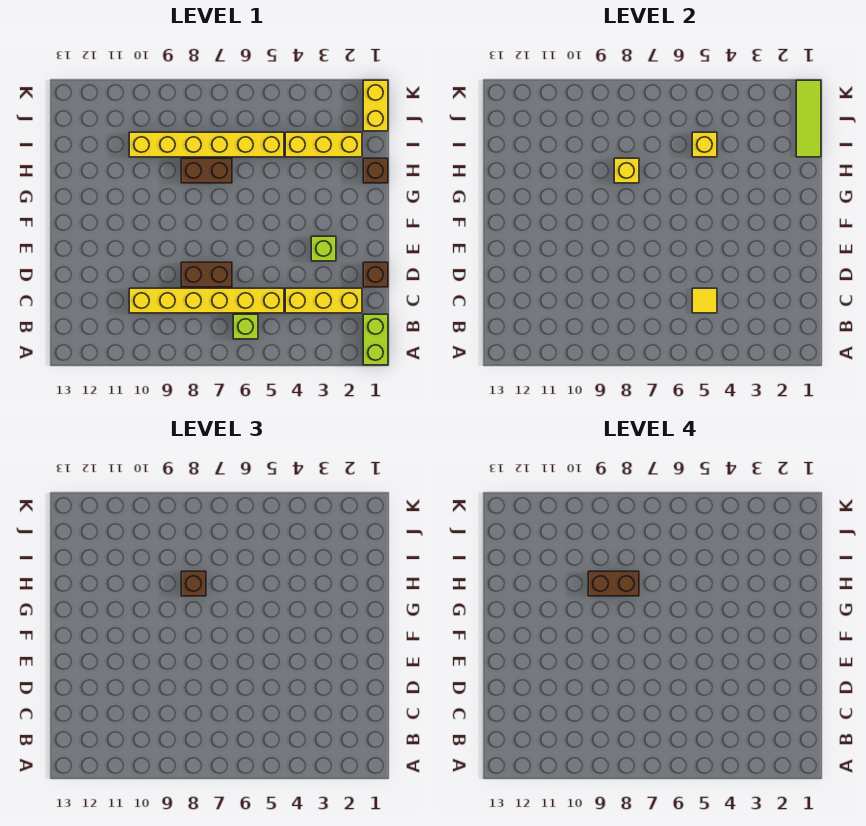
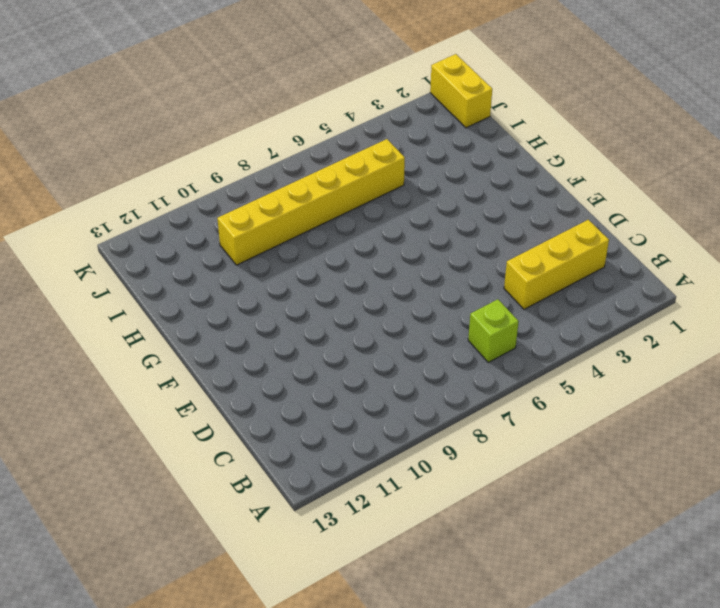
none -> lime 1x2 brick [363,314,388,365]
none -> yellow 1x6 brick [129,288,284,313]
none -> brown 1x1 brick [363,262,388,287]

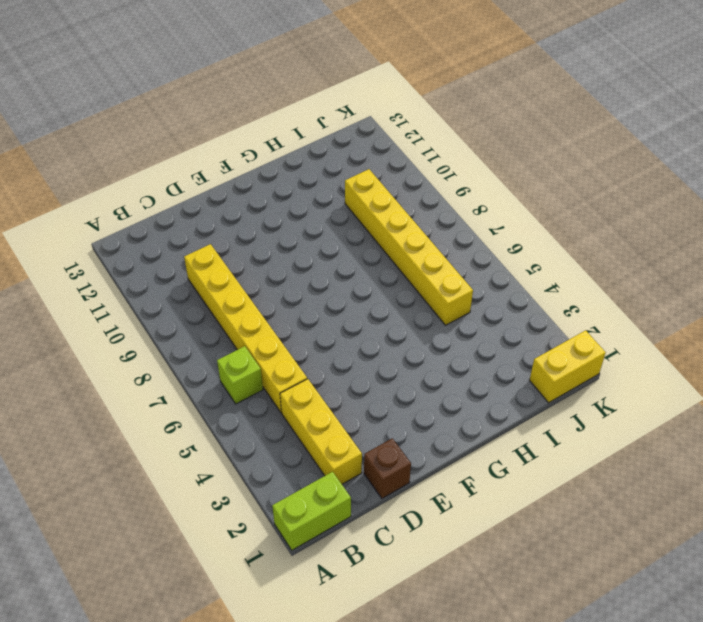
none -> brown 1x2 brick [181,262,232,287]
none -> lime 1x1 brick [311,236,336,261]
none -> brown 1x1 brick [363,158,388,183]

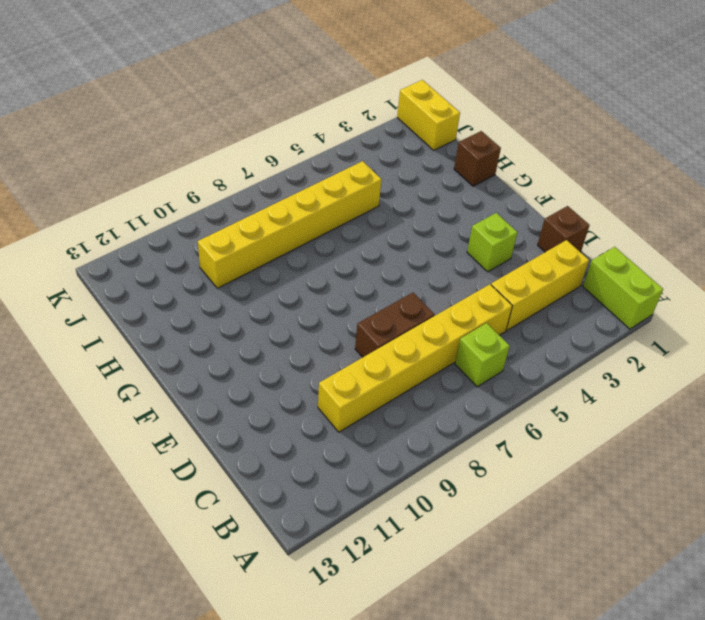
none -> brown 1x2 brick [181,158,232,183]
none -> yellow 1x3 brick [285,132,362,157]
none -> yellow 1x1 tile [692,288,717,313]

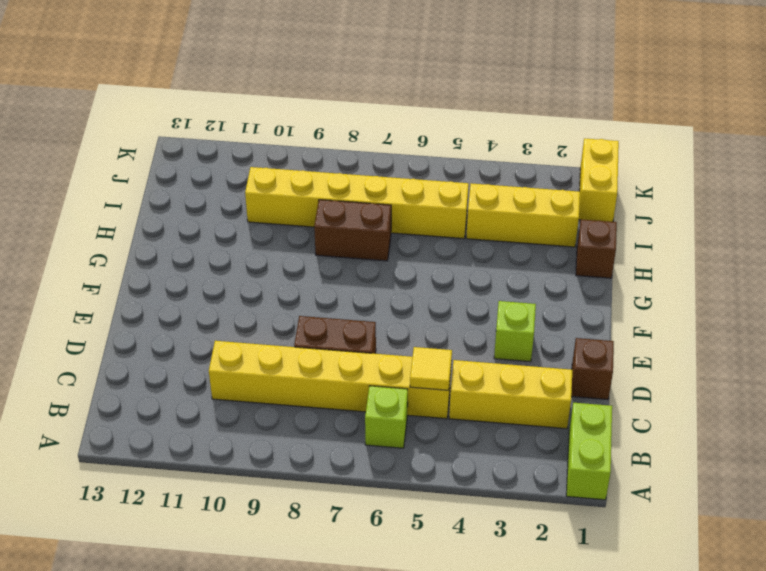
none -> yellow 1x1 brick [614,158,639,183]
none -> lime 1x3 tile [796,80,821,157]
none -> yellow 1x1 brick [692,132,717,157]

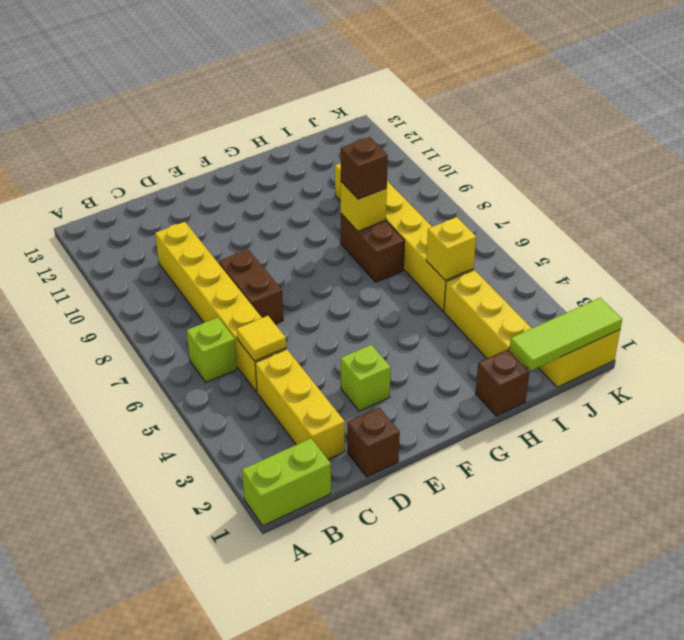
none -> brown 1x2 brick [588,571,639,596]

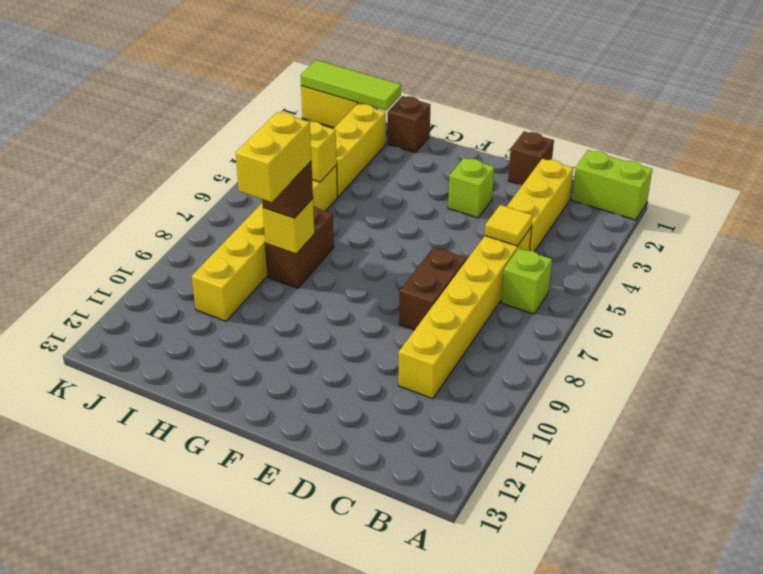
yellow 1x2 brick [236,112,311,202] -> brown 1x2 brick [588,571,639,596]

